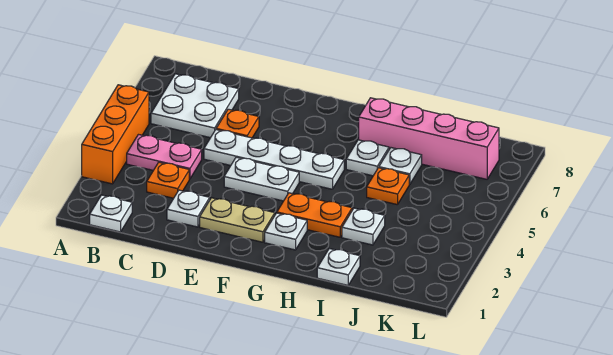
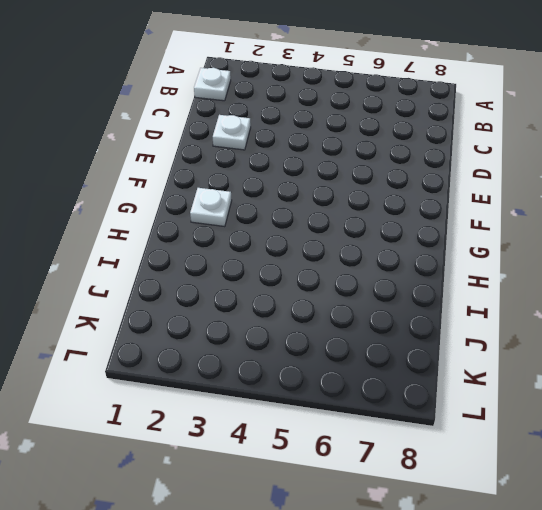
none -> orange 1x3 brick [82,85,149,184]
none -> pink 1x2 plate [127,135,202,179]
none -> white 2x2 plate [151,74,239,138]

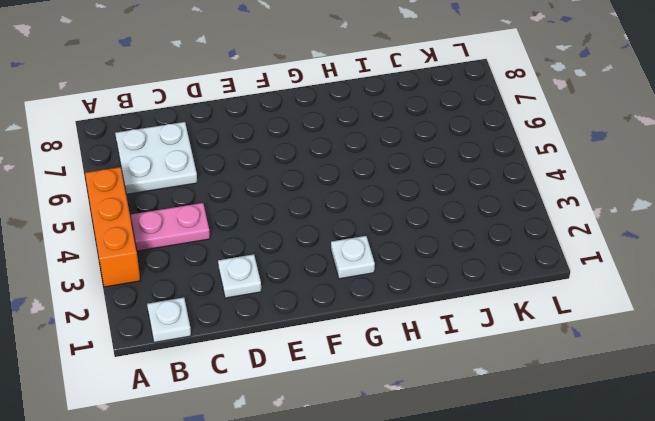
none -> orange 1x1 plate [147,162,189,198]
none -> white 1x4 plate [204,130,344,189]
none -> orange 1x1 plate [216,109,259,138]

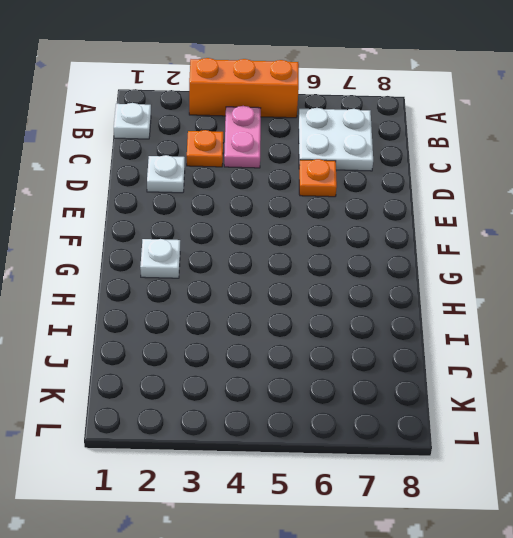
none -> white 1x4 plate [204,130,344,189]
none -> tan 1x2 plate [200,198,275,242]
none -> white 1x2 plate [224,157,299,201]

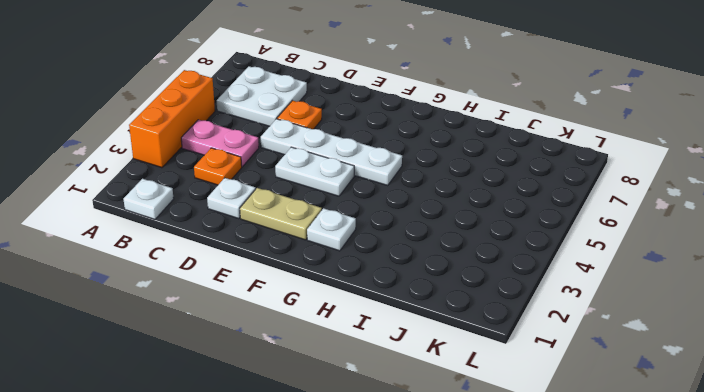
none -> orange 1x2 plate [277,193,352,237]
none -> white 1x1 plate [346,140,389,176]
none -> pink 1x4 brick [359,98,499,179]

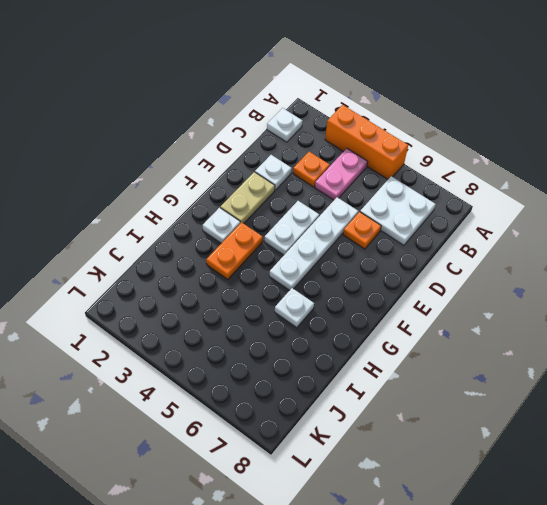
none -> pink 1x4 brick [359,98,499,179]
none -> white 1x1 plate [317,249,360,285]
none -> white 1x1 plate [342,208,385,245]

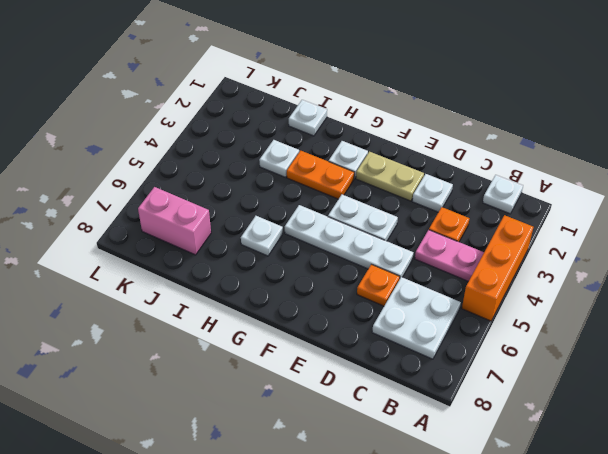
pink 1x2 brick [138,187,211,255] -> pink 1x4 brick [359,98,499,179]
none -> orange 1x1 plate [367,168,409,205]
none -> white 1x1 plate [379,148,422,184]

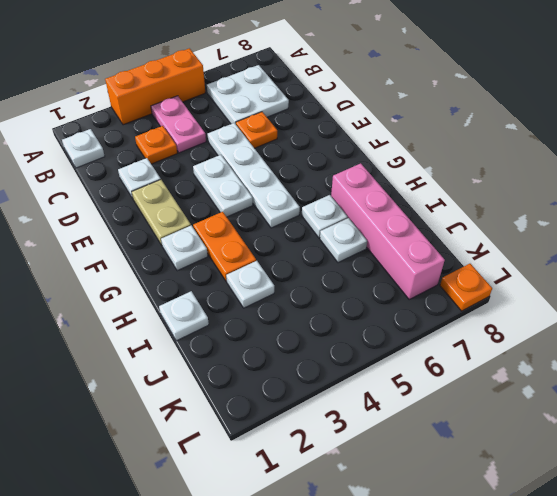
orange 1x1 plate [440,264,492,311] -> orange 1x1 plate moved to [367,168,409,205]

